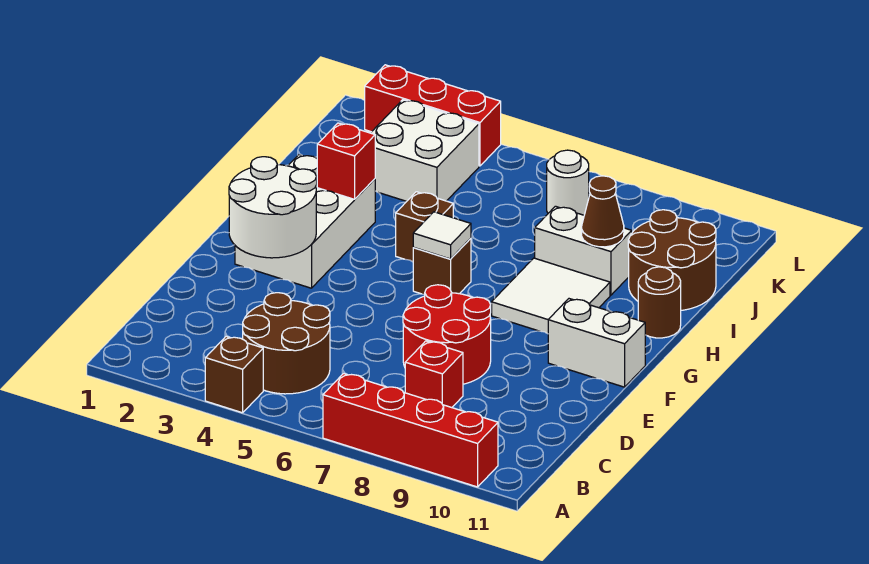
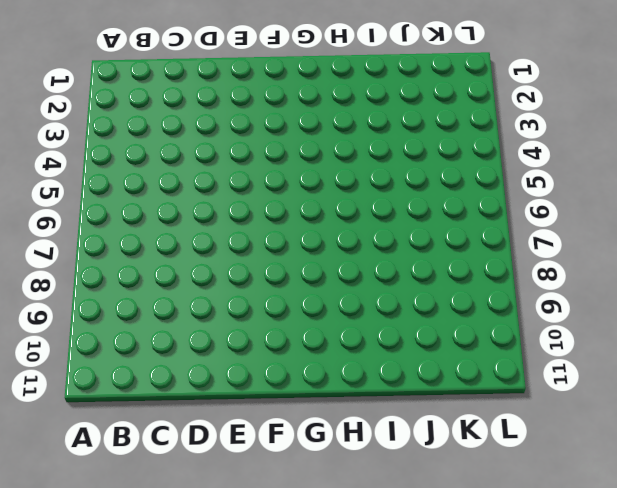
none -> brown 1x1 brick [205,336,263,413]
none -> red 1x4 brick [323,373,498,487]
none -> brown 2x2 round brick [243,293,330,394]

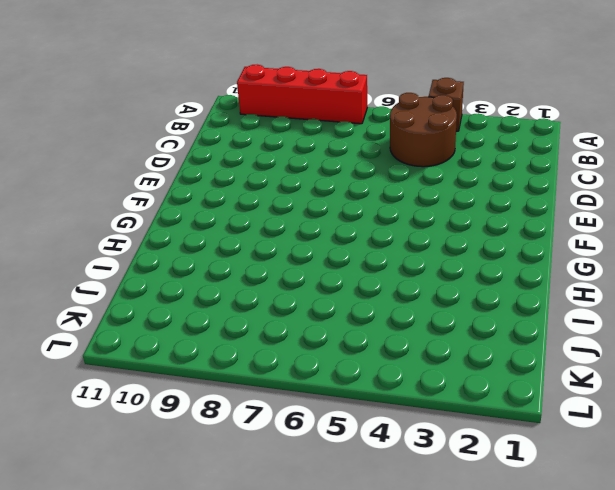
none -> red 1x1 brick [405,341,463,408]
none -> red 2x2 round brick [403,285,491,384]
none -> white 2x3 brick [235,155,375,288]

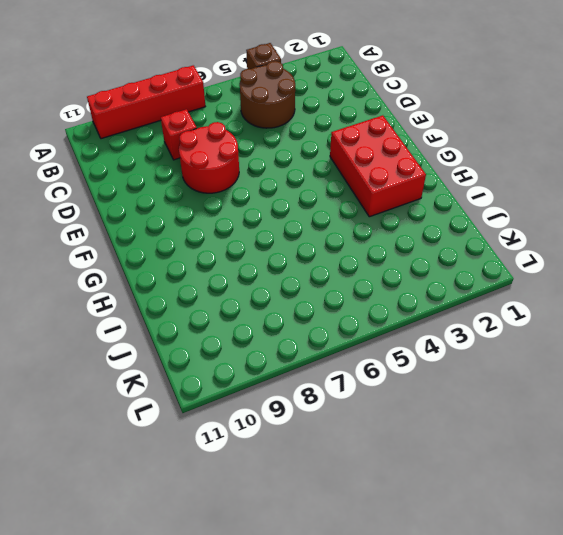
red 2x3 brick [330,115,426,217] -> white 2x3 brick [235,155,375,288]
none -> white 1x2 brick [548,299,645,387]
none -> brown 1x1 brick [413,238,471,294]
none -> white 2x2 tile [492,258,610,334]

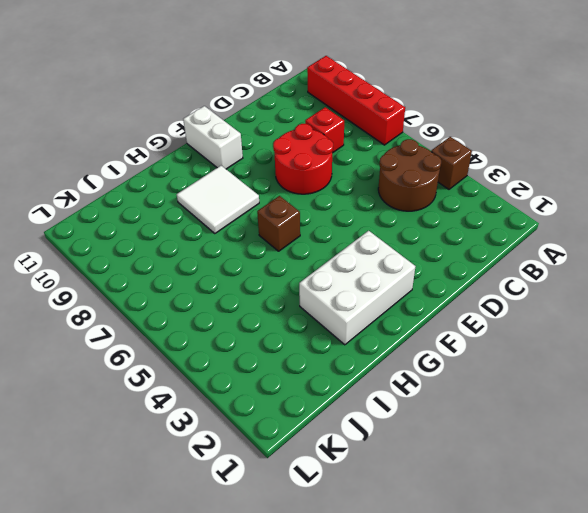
none -> brown 1x1 brick [396,192,453,262]
none -> brown 1x1 round brick [638,267,681,338]
none -> white 1x2 brick [535,206,632,295]

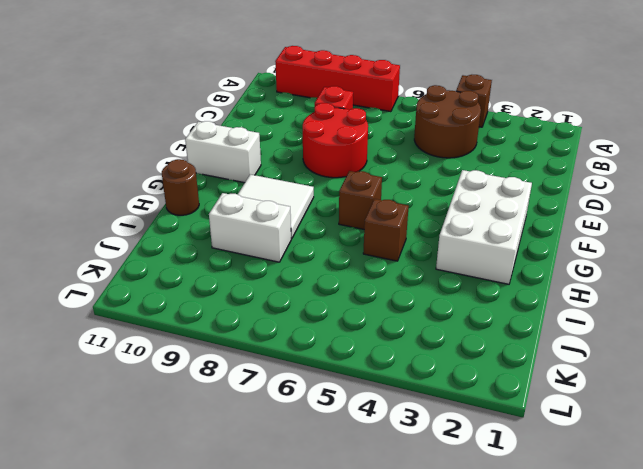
none -> brown 2x2 round brick [628,210,716,310]
none -> white 2x2 brick [371,100,479,201]
none -> white 1x1 round brick [547,150,589,215]

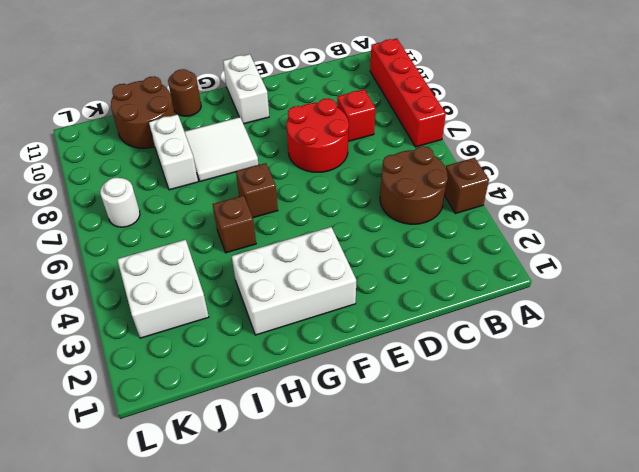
none -> red 1x3 brick [365,65,501,166]
none -> white 2x2 round brick [229,157,317,258]
none -> white 1x1 tile [413,212,471,259]

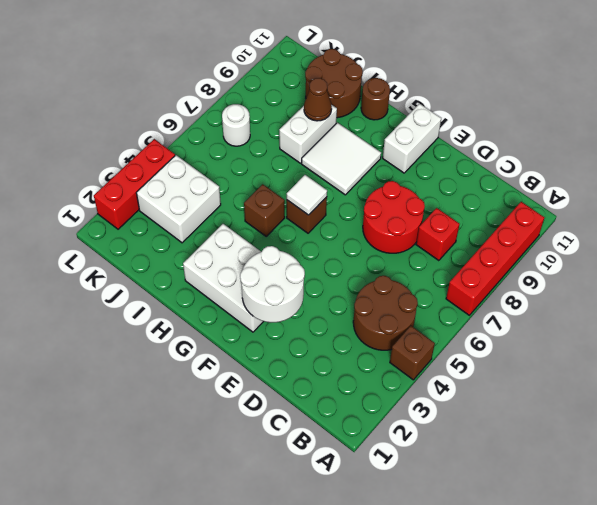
none -> red 1x1 brick [317,123,375,199]

